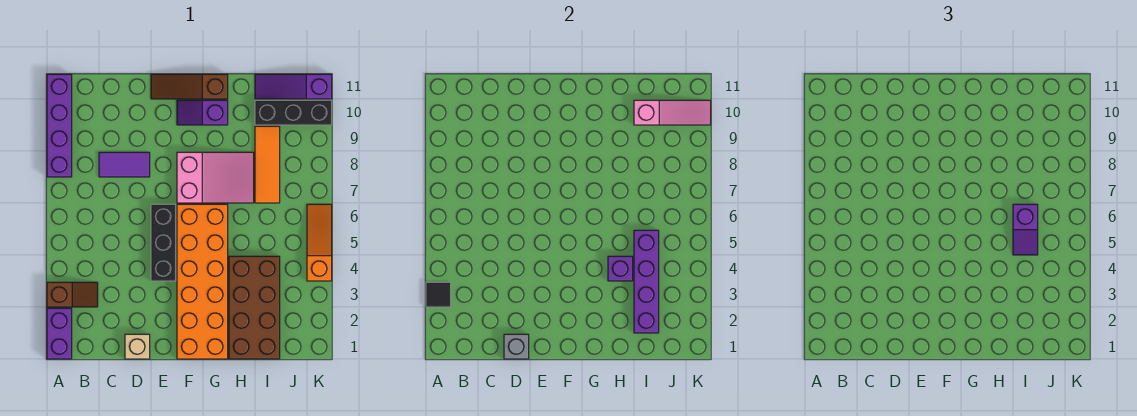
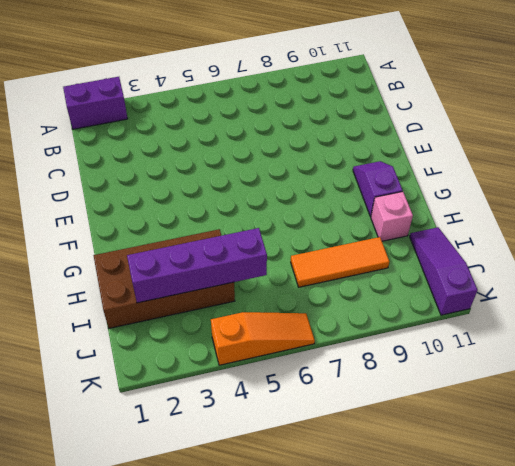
pink 1x1 brick [371,192,413,241] -> none
none -> brown 1x2 slope [47,282,98,307]
none -> purple 1x4 brick [47,74,72,177]
none -> purple 1x2 tile [99,152,150,177]

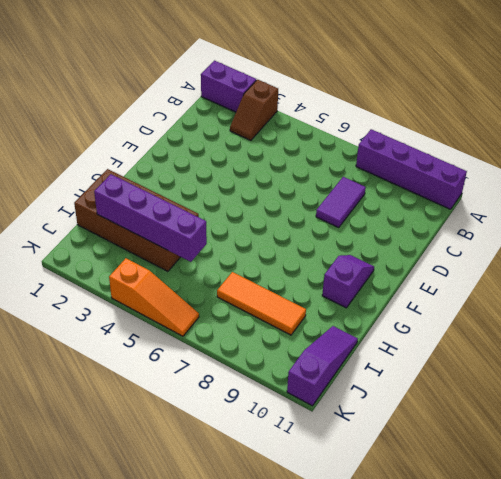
none -> tan 1x1 brick [125,334,150,359]
none -> black 1x3 brick [151,204,176,281]
none -> brown 1x3 slope [151,74,228,99]

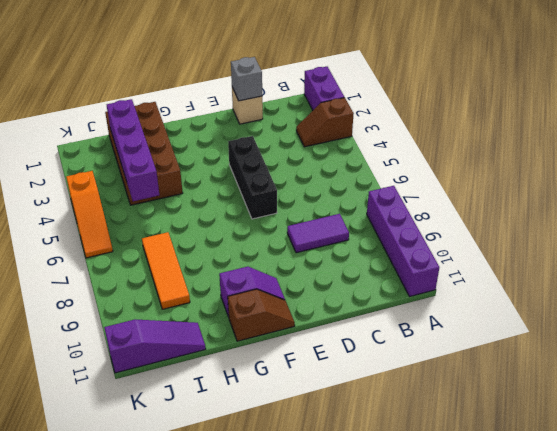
brown 1x2 slope [228,289,295,341] -> brown 1x3 slope [151,74,228,99]
none -> orange 2x6 brick [177,204,228,359]
none -> pink 2x3 slope [177,152,254,203]
none -> black 1x3 brick [255,100,332,125]

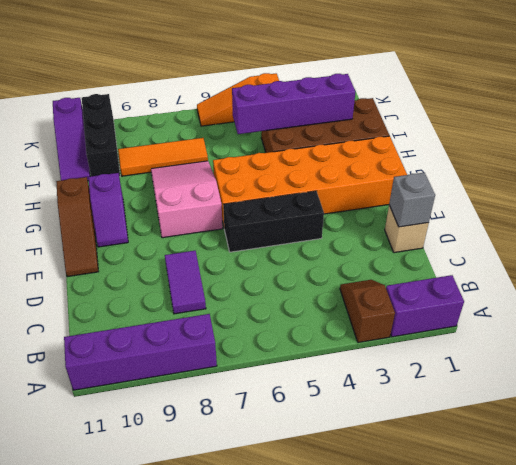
none -> black 1x1 tile [426,282,451,307]
none -> purple 1x1 brick [608,256,633,281]
none -> pink 1x3 slope [634,100,711,125]

